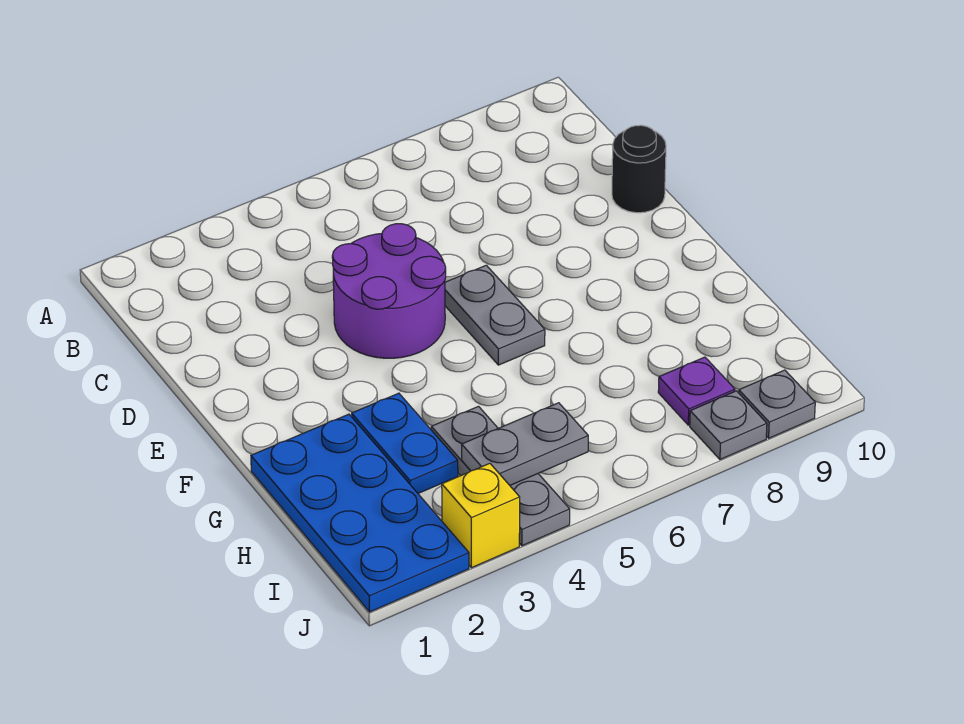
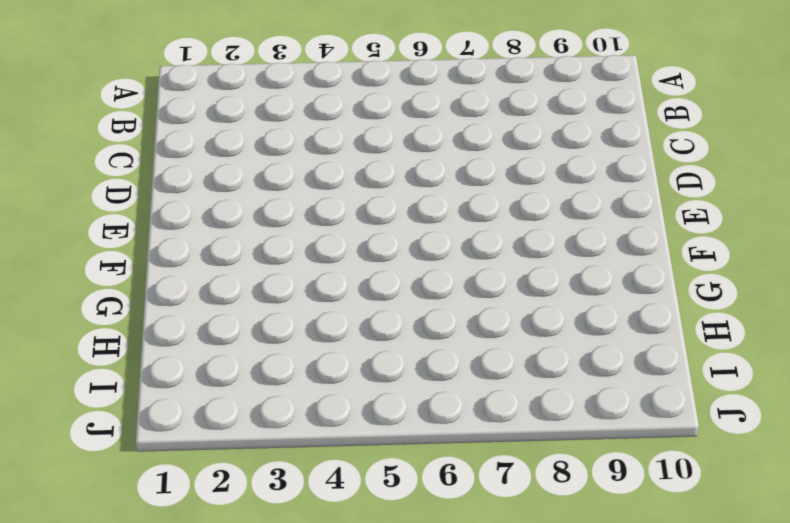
none -> purple 2x2 round brick [332,224,446,358]
none -> black 1x1 round brick [612,125,666,213]

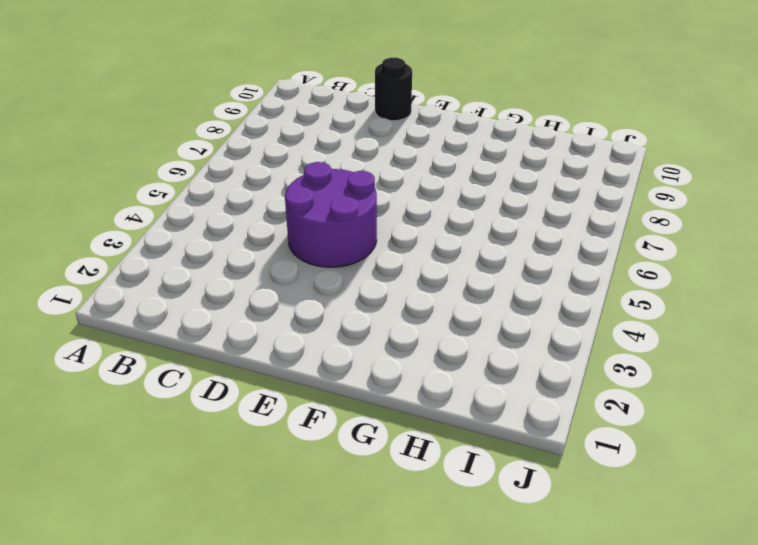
none -> grey 1x2 plate [445,265,545,365]
none -> blue 2x4 plate [251,414,469,612]

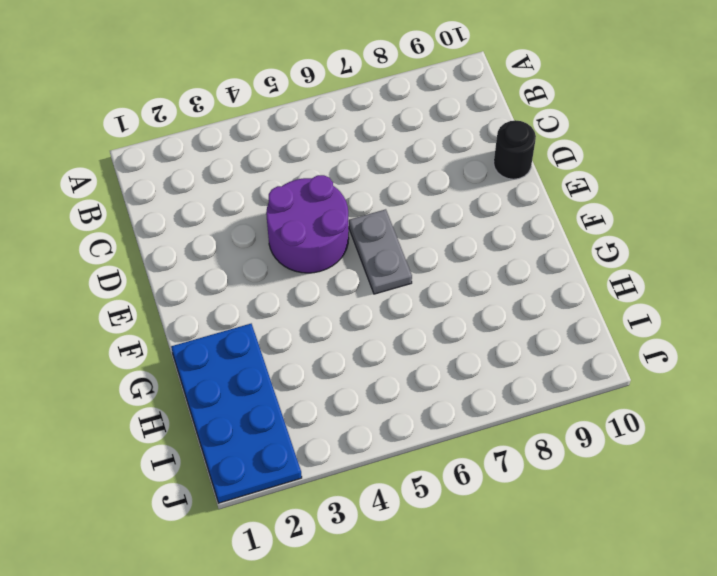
none -> blue 1x2 plate [352,393,458,493]
none -> grey 1x3 plate [431,406,570,546]

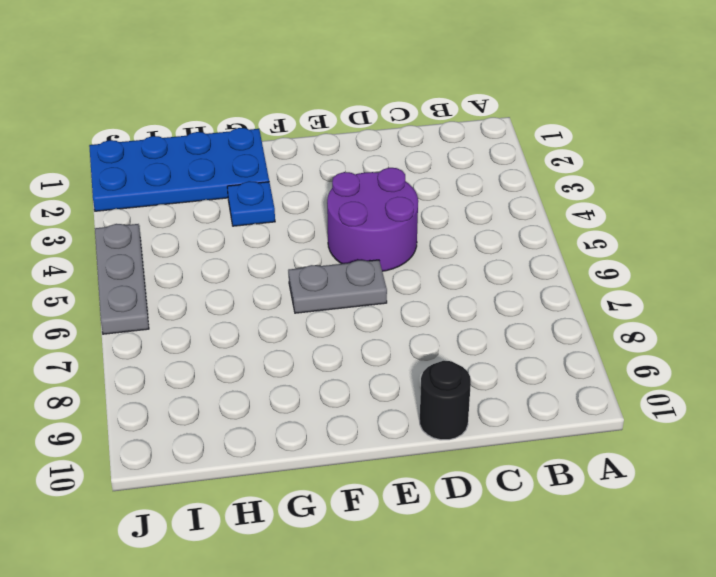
blue 1x1 plate [227,181,275,226] -> blue 1x2 plate [352,393,458,493]
grey 1x3 plate [95,224,149,334] -> grey 1x3 plate turned to [431,406,570,546]
none -> purple 1x1 plate [658,357,735,425]
none -> yellow 1x1 brick [442,463,520,568]

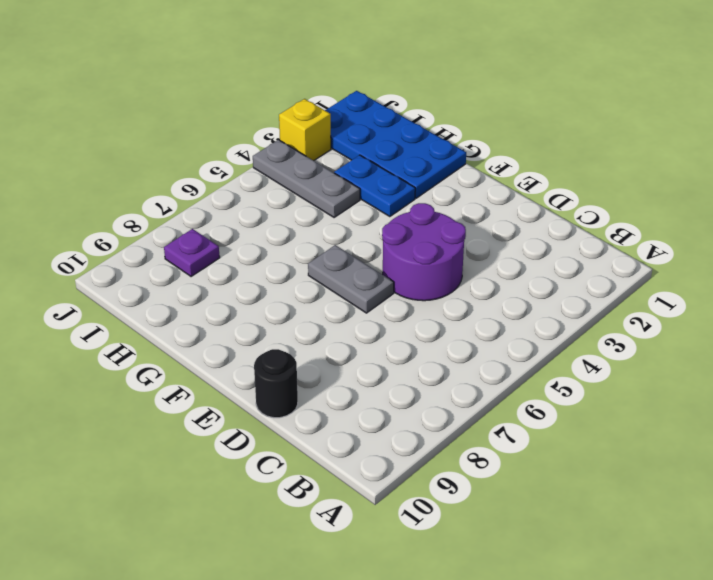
none -> grey 1x1 plate [690,391,767,459]
none -> grey 1x1 plate [739,370,815,438]

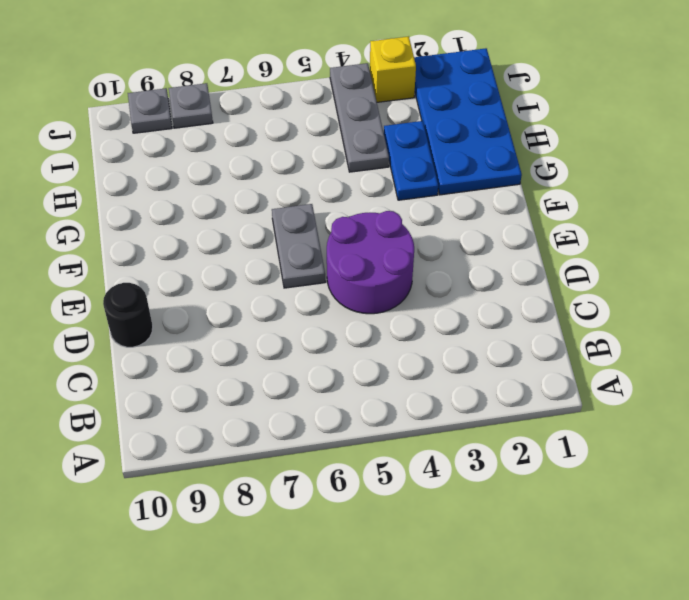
none -> purple 1x1 plate [658,357,735,425]
none -> grey 1x2 plate [462,403,588,485]

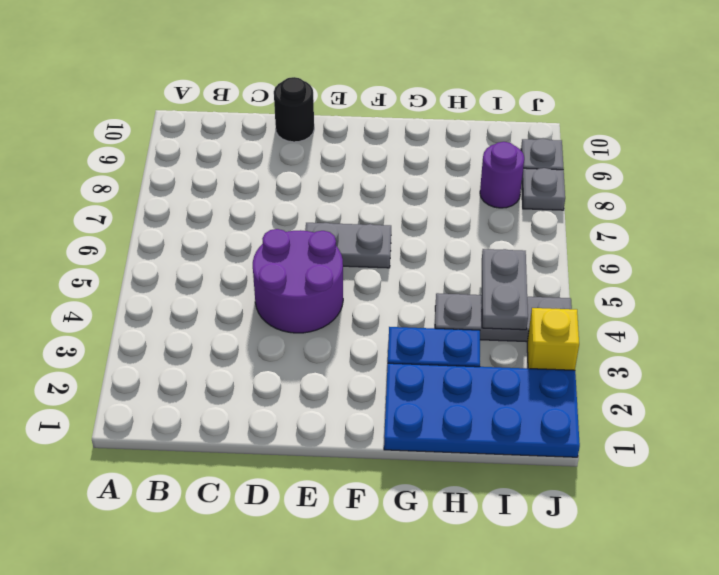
purple 1x1 round brick [480,142,524,208] -> purple 1x1 plate [658,357,735,425]

